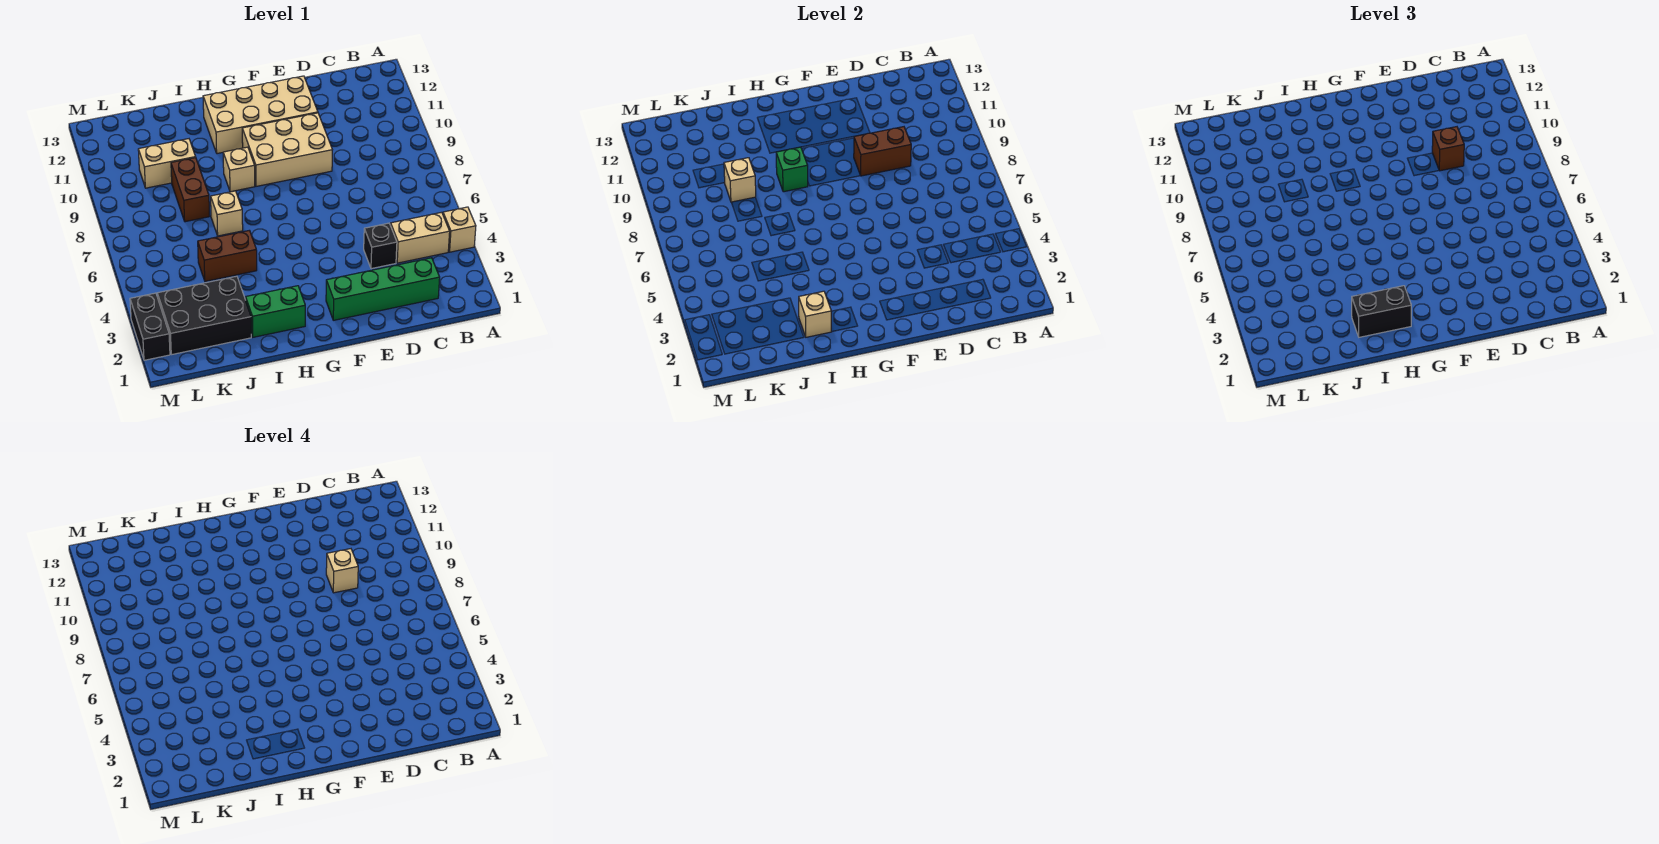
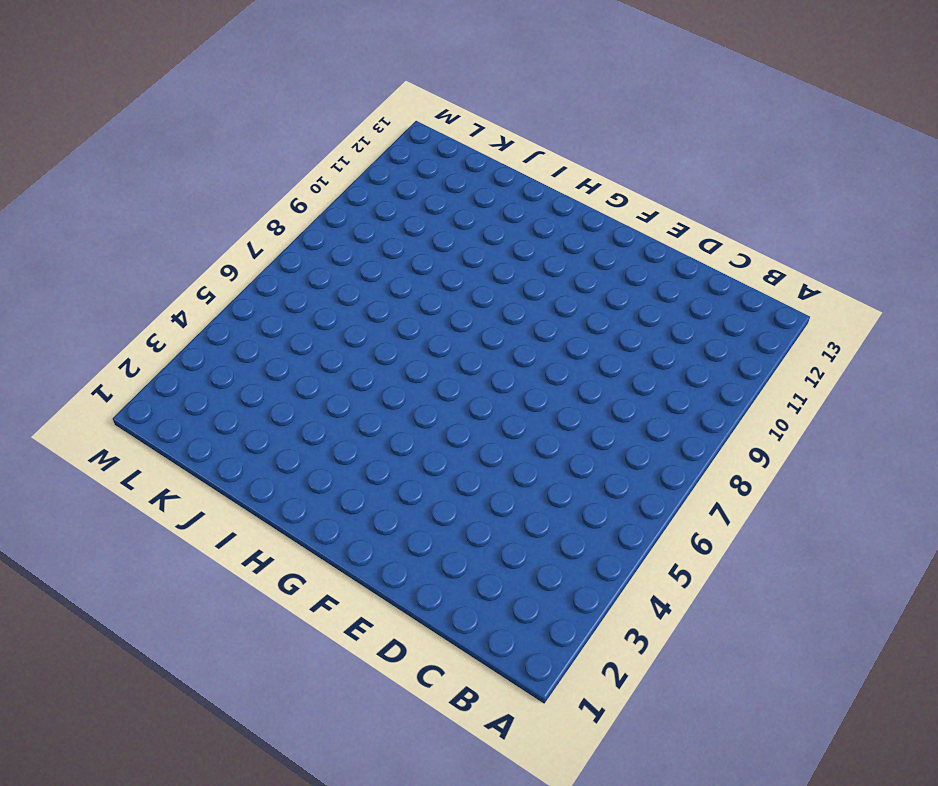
none -> tan 1x1 brick [443,207,476,252]
none -> tan 1x2 brick [391,212,450,263]
none -> green 1x4 brick [326,258,440,320]

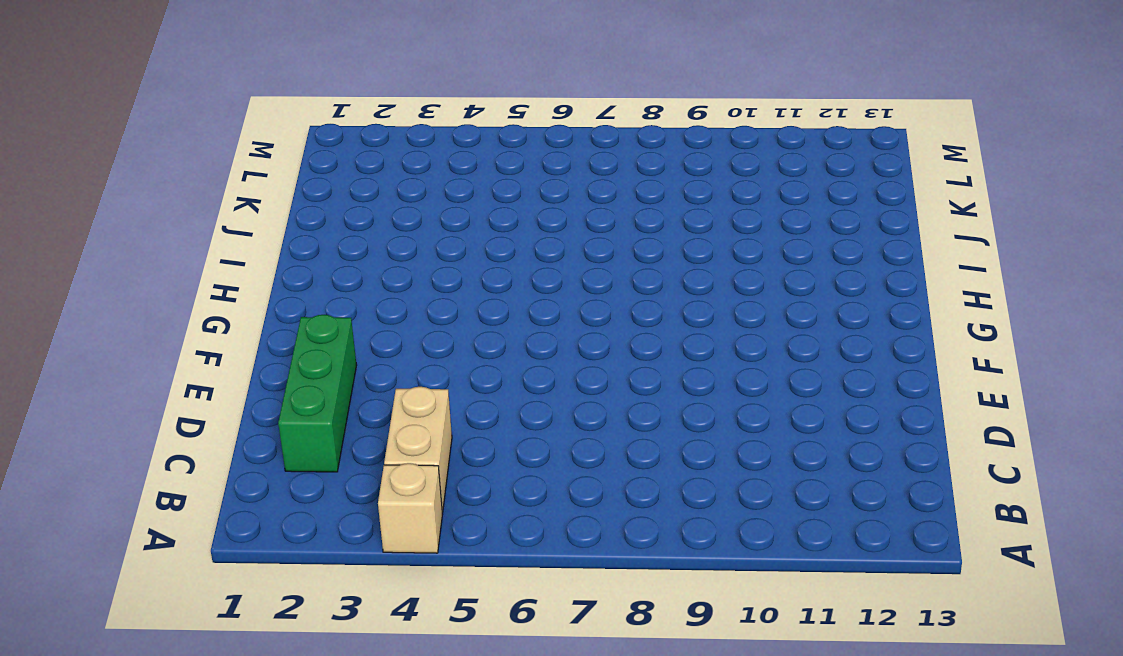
green 1x3 brick [278,315,357,472] -> green 1x4 brick [326,258,440,320]
none -> black 1x1 brick [364,223,397,269]
none -> tan 2x3 brick [242,113,332,186]
none -> tan 2x4 brick [203,76,318,154]

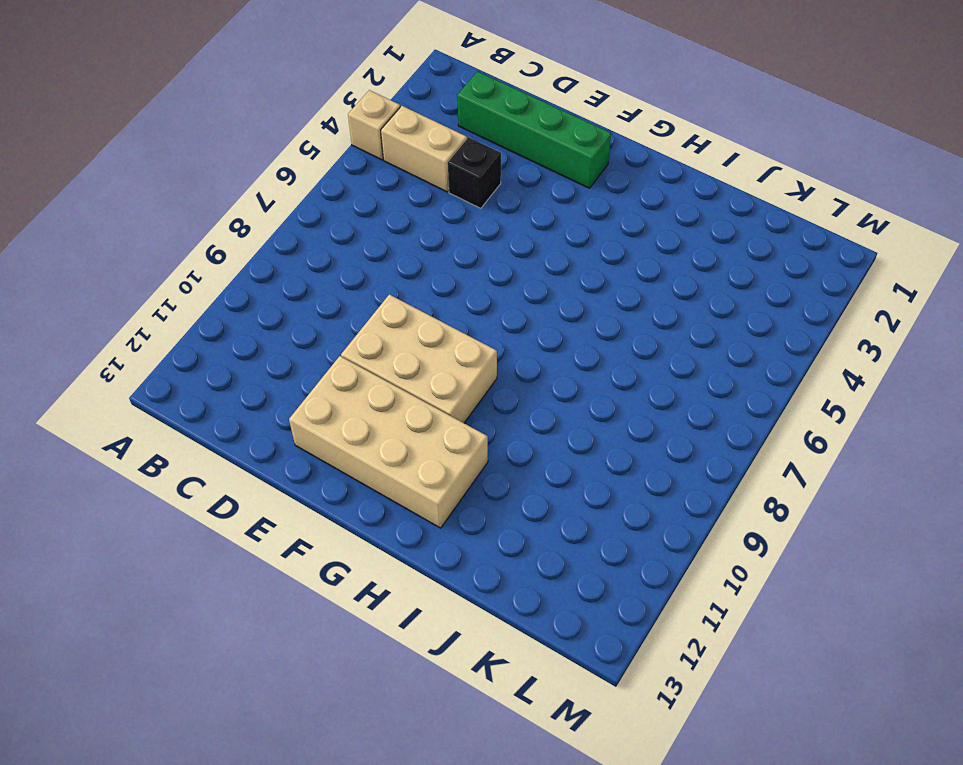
none -> green 1x2 brick [246,286,305,337]
none -> tan 1x1 brick [223,147,255,192]
none -> brown 1x2 brick [198,230,257,281]

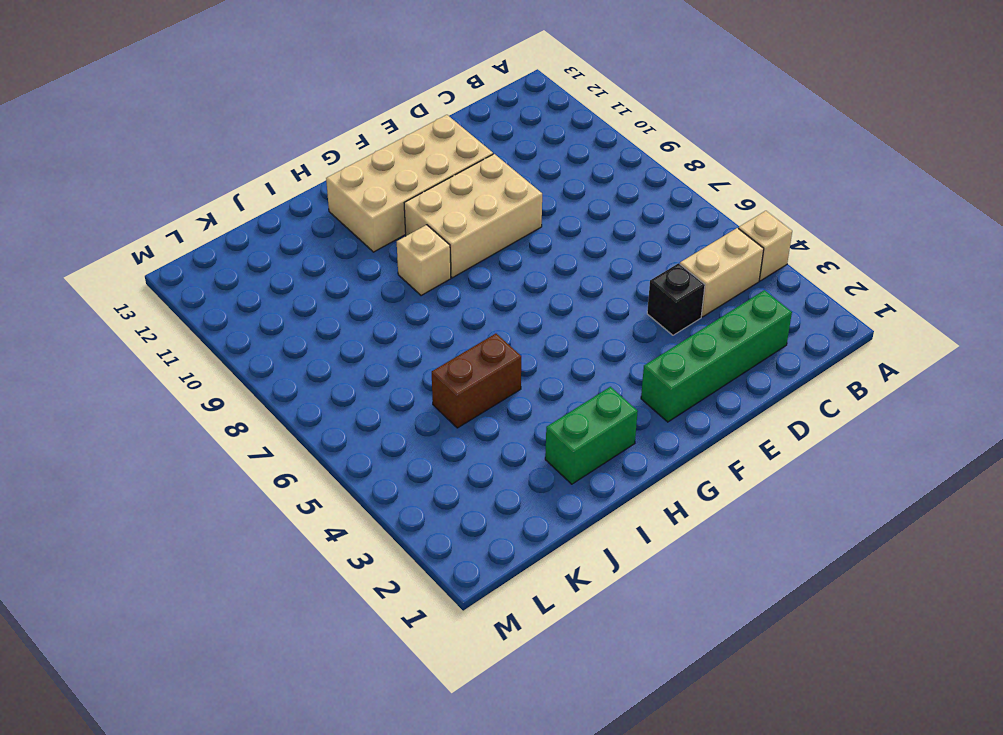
none -> tan 1x1 brick [211,191,243,236]
none -> black 2x3 brick [157,276,251,355]
none -> brown 1x2 brick [171,158,209,222]

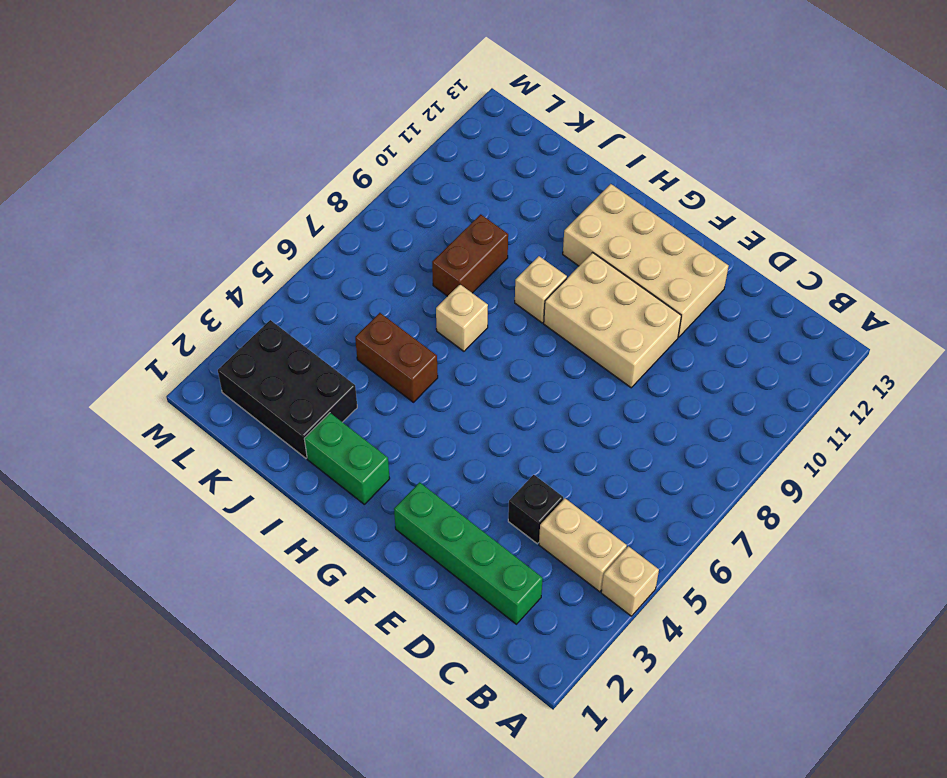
none -> tan 1x2 brick [138,139,196,188]
none -> black 1x2 brick [130,293,170,360]
none -> brown 1x2 brick [854,127,911,176]

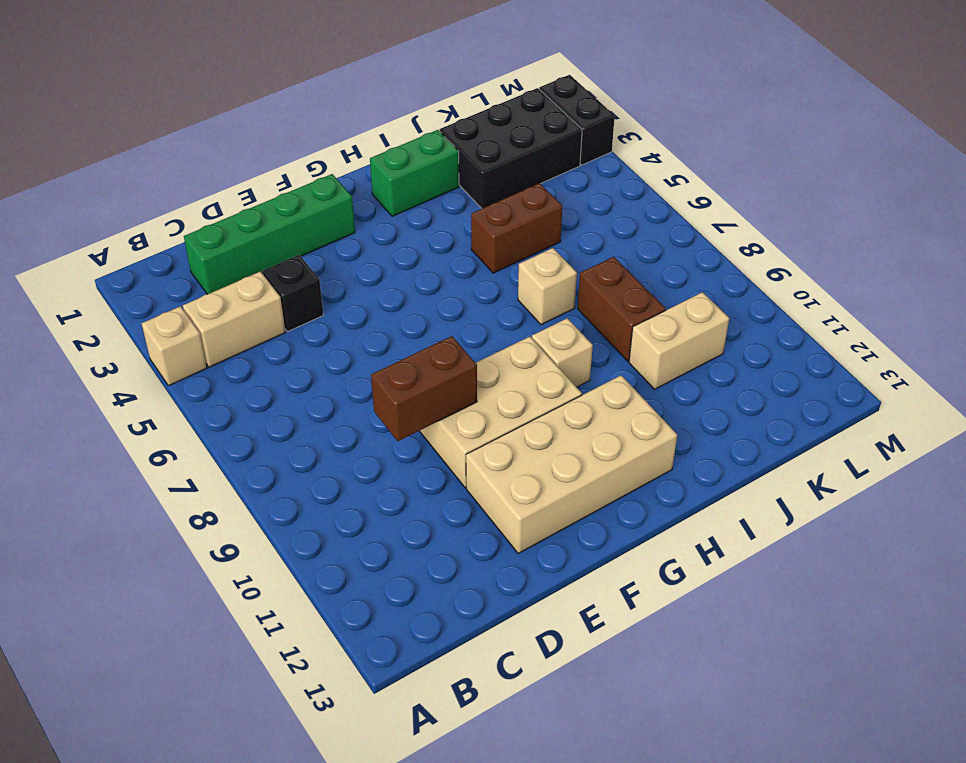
none -> green 1x1 brick [776,147,808,192]
none -> tan 1x1 brick [799,291,831,337]
none -> tan 1x1 brick [724,158,756,202]

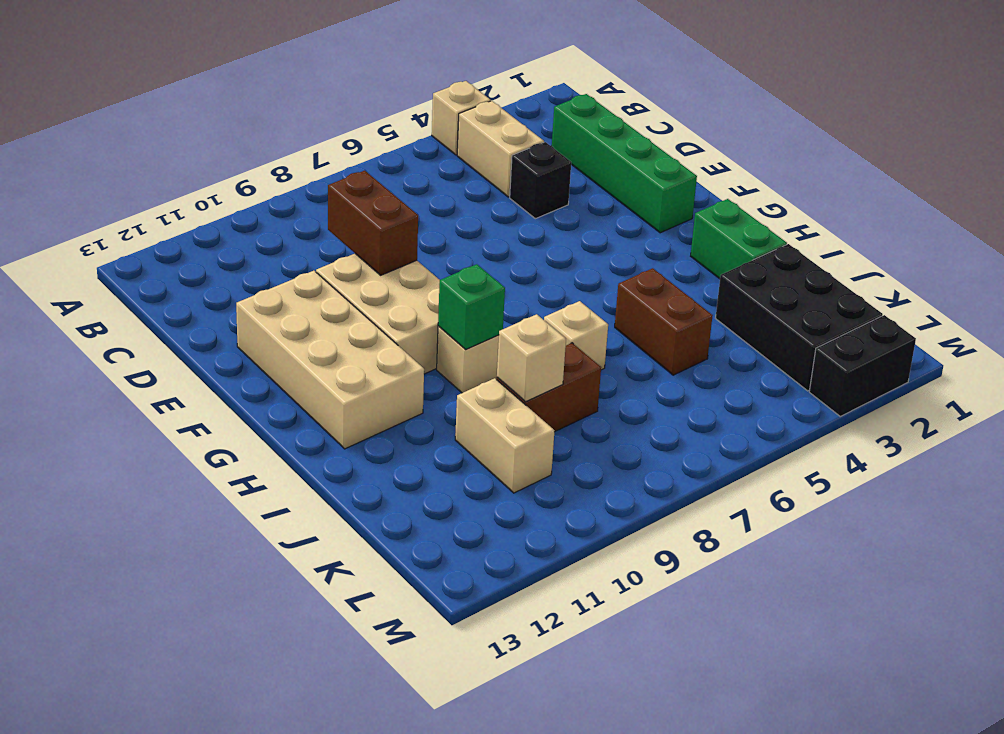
none -> tan 1x1 brick [799,291,831,337]
none -> brown 1x1 brick [1432,127,1464,171]
none -> black 1x2 brick [1352,286,1411,337]

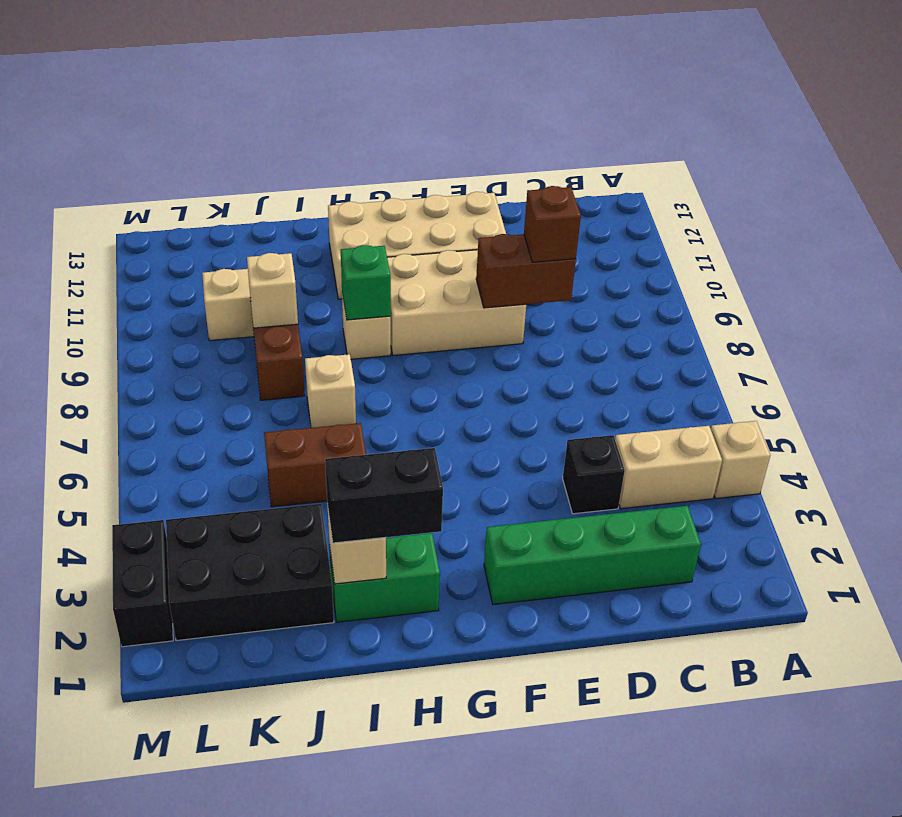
none -> tan 1x1 brick [326,549,358,593]

